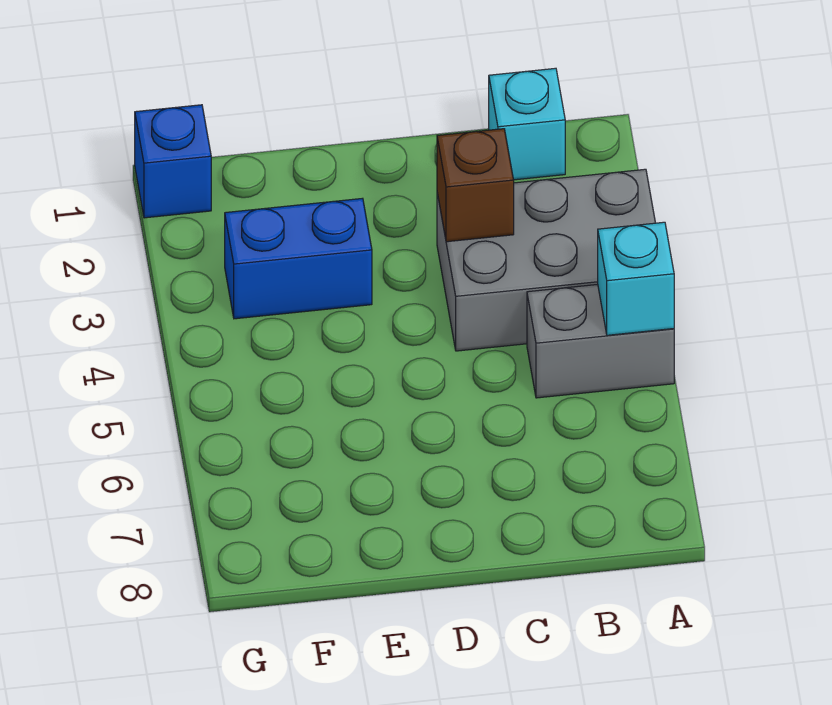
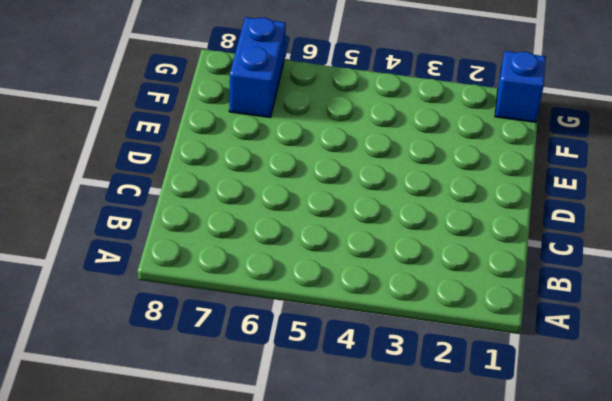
blue 1x2 brick [229,17,286,117] -> blue 1x2 brick moved to [225,198,372,319]
none -> grey 2x3 brick [437,169,655,351]
none -> grey 1x2 brick [527,284,674,398]

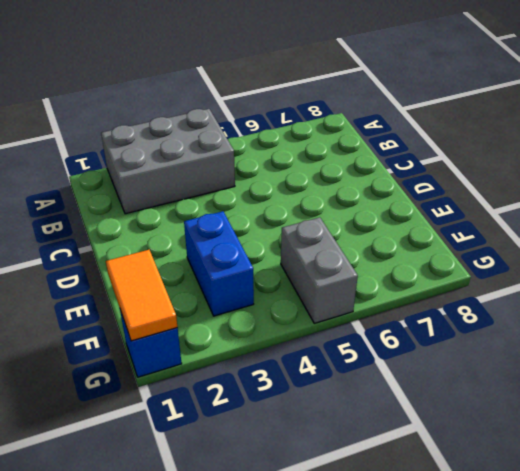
grey 2x3 brick [101,109,235,214] -> grey 2x3 brick turned to [437,169,655,351]
orange 1x2 tile [106,249,177,341] -> none
grey 1x2 brick [281,217,358,323] -> grey 1x2 brick moved to [527,284,674,398]
none -> cyan 1x1 brick [489,68,565,180]
none -> cyan 1x1 brick [598,222,674,335]

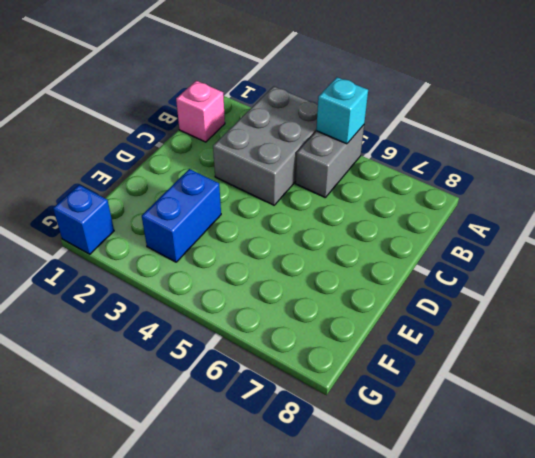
pink 1x1 brick [176,81,225,142] -> cyan 1x1 brick [489,68,565,180]
none -> brown 1x1 brick [437,129,514,242]

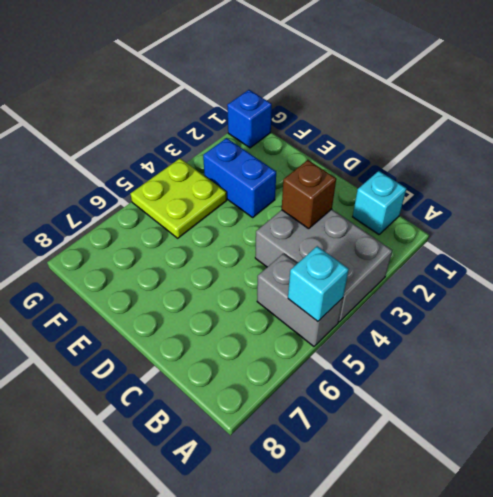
lime 2x2 plate [130,159,227,238] -> none

